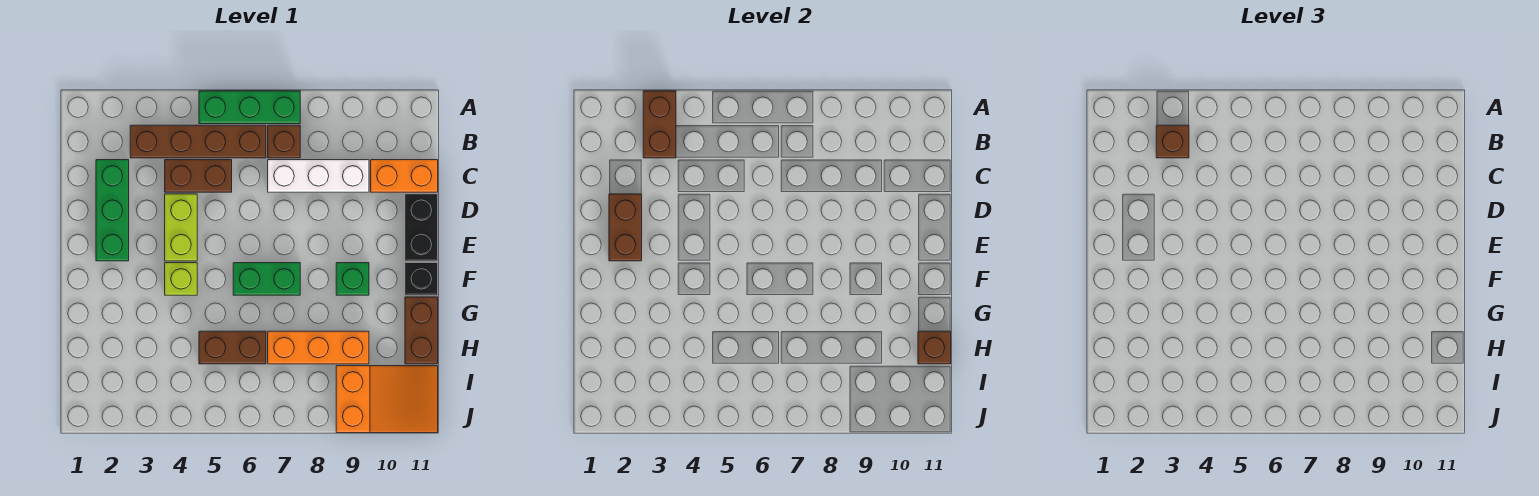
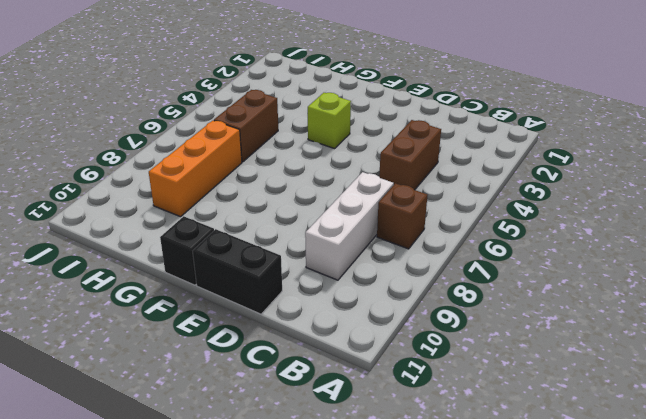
none -> green 1x3 brick [199,91,300,124]
none -> brown 1x4 brick [130,125,266,158]
none -> green 1x3 brick [96,160,129,261]

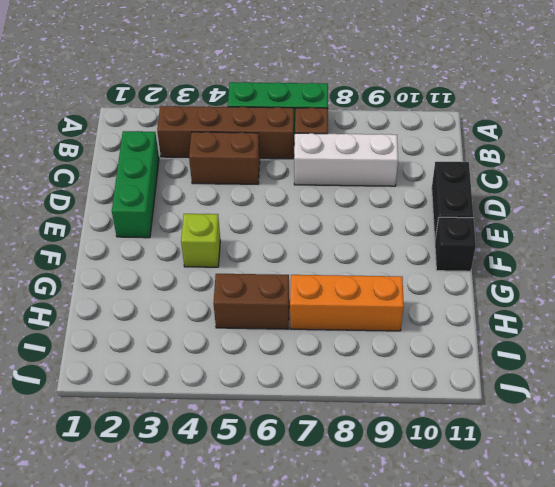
none -> orange 1x2 brick [371,160,438,192]
none -> lime 1x2 brick [165,194,197,261]
none -> green 1x2 brick [233,263,300,295]

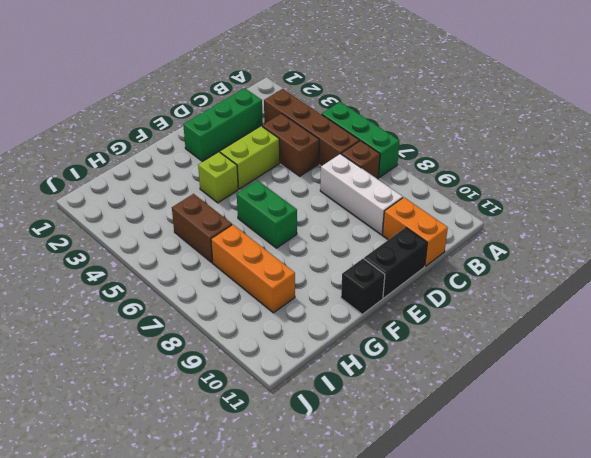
none -> green 1x1 brick [336,263,369,295]
none -> brown 1x2 brick [405,297,438,364]
none -> orange 2x3 slope [336,366,438,433]

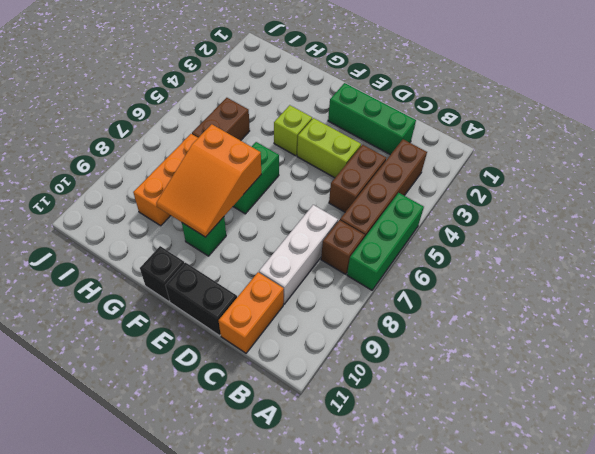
orange 2x3 slope [156,124,261,237] -> orange 2x3 slope moved to [336,366,438,433]
none -> brown 1x2 brick [405,297,438,364]
none -> brown 1x2 brick [643,91,676,158]
none -> brown 1x2 brick [609,194,642,261]

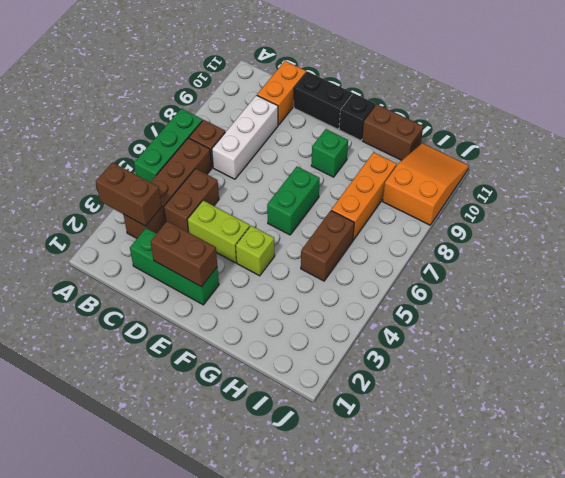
none -> brown 1x1 brick [918,331,951,364]
none -> brown 1x1 brick [1156,125,1189,158]

